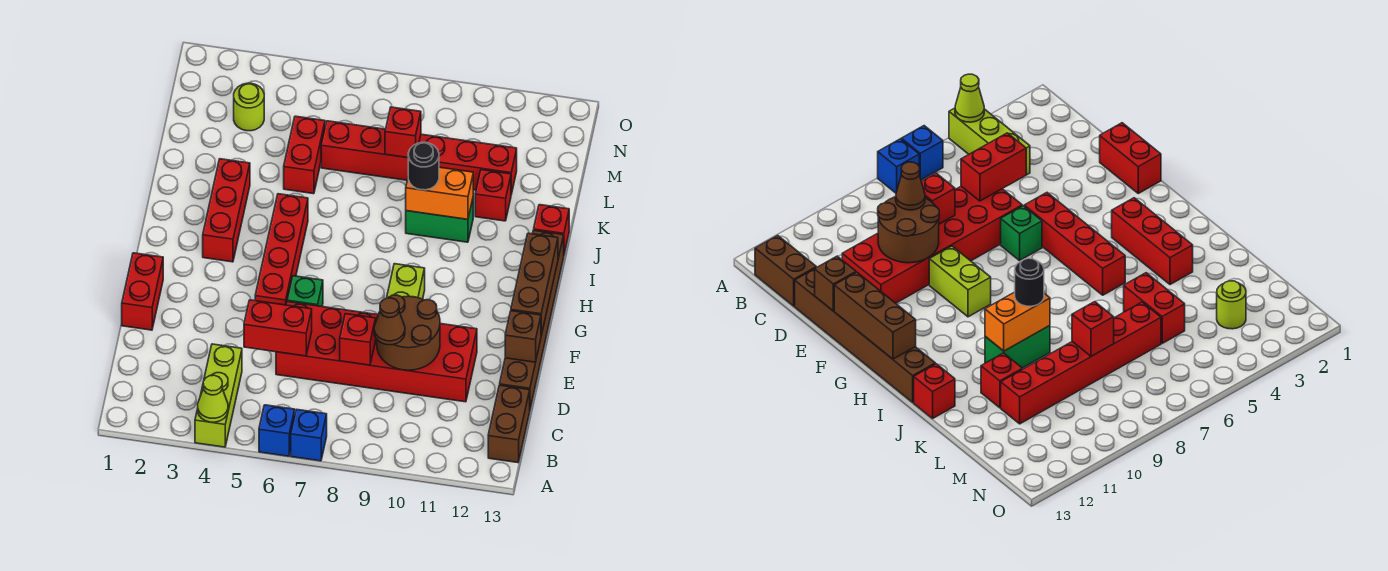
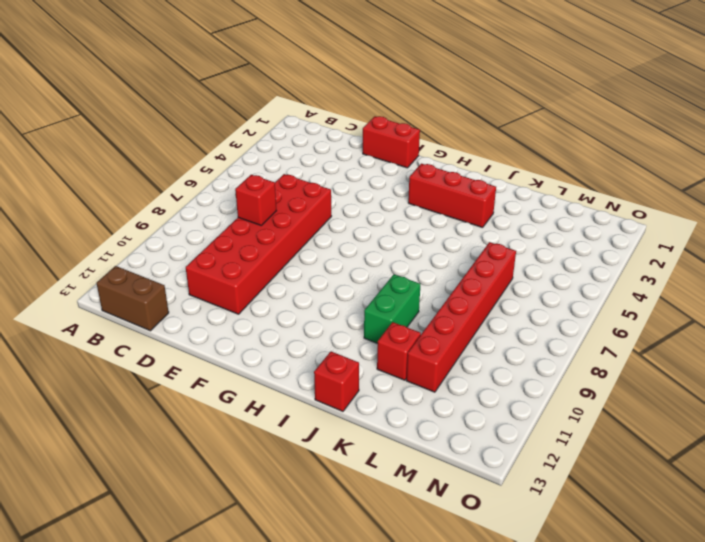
none -> lime 1x3 brick [195,344,242,447]
none -> blue 1x1 brick [259,405,295,456]
none -> blue 1x1 brick [291,409,327,461]

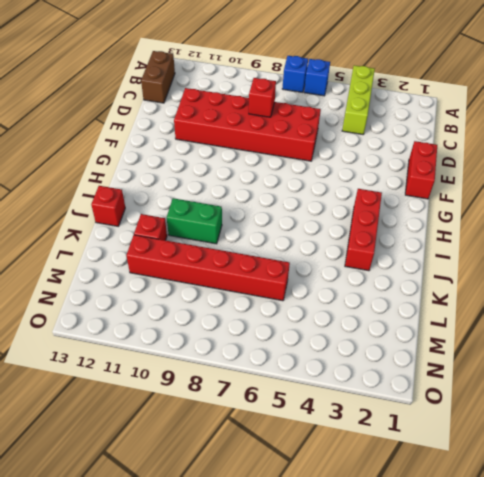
none -> brown 1x6 brick [500,230,564,408]
none -> red 1x4 brick [255,194,308,305]
none -> green 1x1 brick [287,276,323,306]

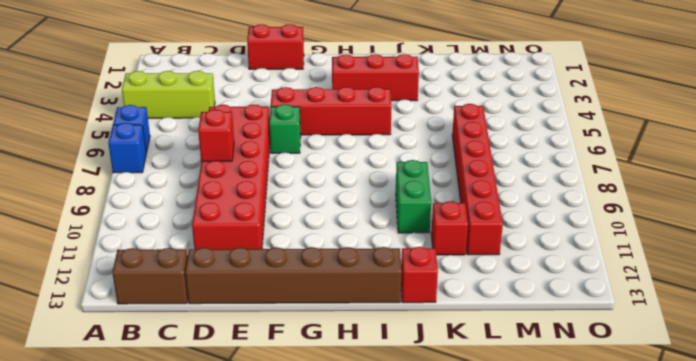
none -> lime 1x2 brick [387,264,425,299]
none -> red 1x2 brick [284,116,325,194]
none -> lime 1x1 round brick [234,83,264,131]

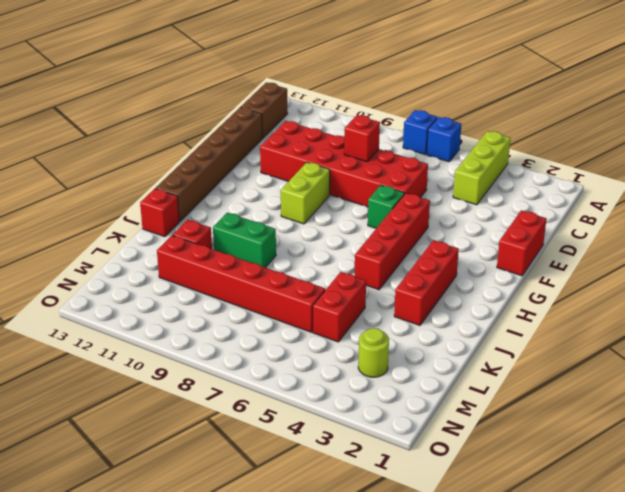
none -> lime 1x1 cone [198,375,228,422]
none -> red 1x2 brick [244,300,312,356]
none -> brown 2x2 round brick [377,295,440,370]

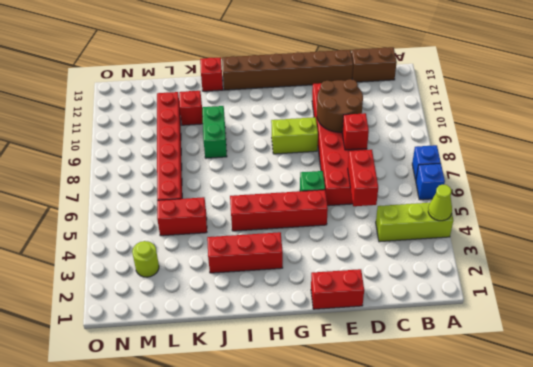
none -> brown 1x1 brick [505,311,541,362]
none -> brown 1x3 brick [511,233,558,335]
none -> orange 1x2 brick [406,167,473,219]

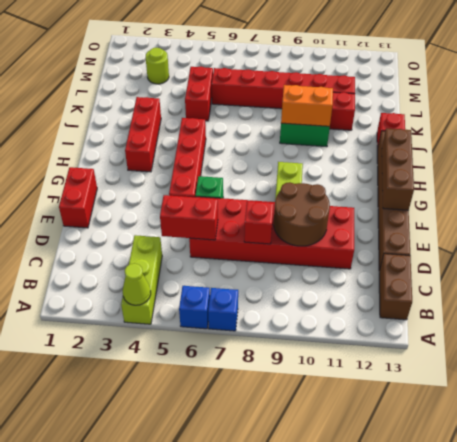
none -> brown 1x1 brick [505,311,541,362]
none -> red 1x1 brick [385,107,421,158]
none -> brown 1x1 cone [374,298,405,345]

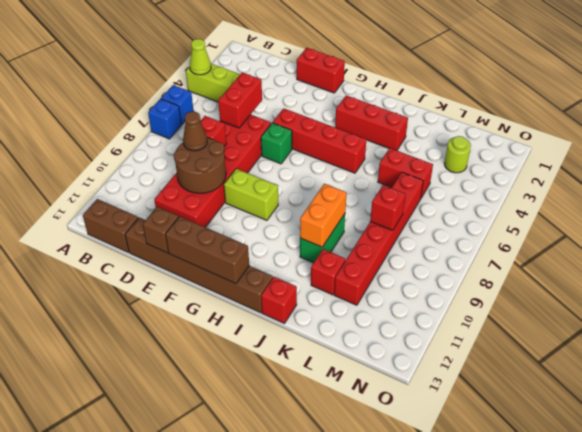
none -> black 1x1 round brick [408,142,439,190]

